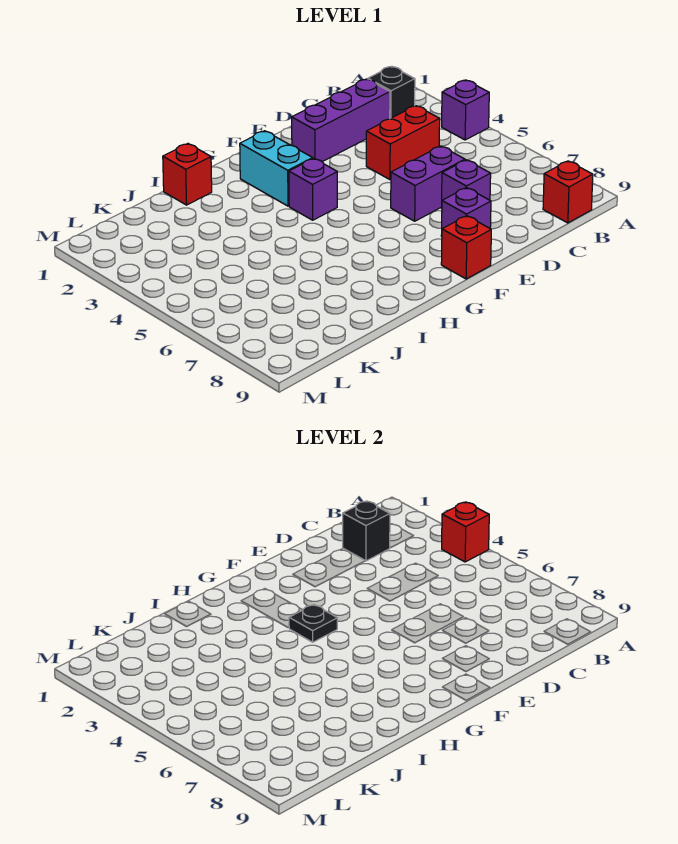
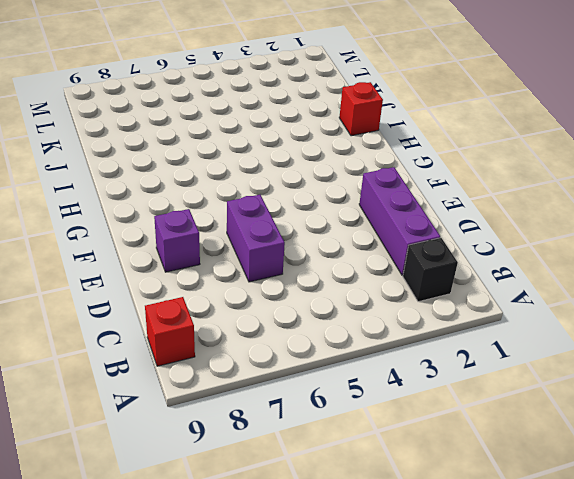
none -> purple 1x1 brick [442,80,489,140]
none -> red 1x2 brick [366,106,440,180]
none -> purple 1x1 brick [441,160,491,208]

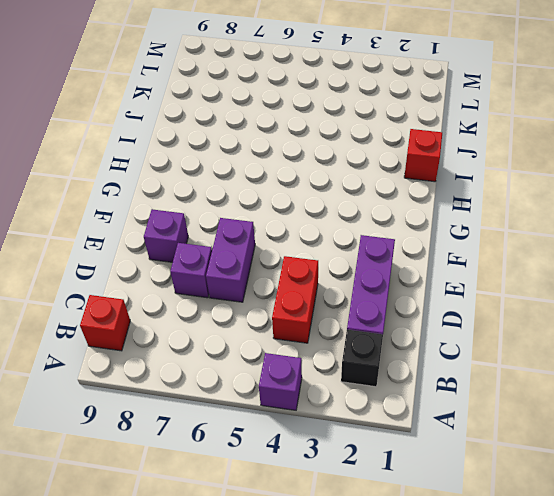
none -> red 1x1 brick [441,216,491,279]
none -> cyan 1x2 brick [240,131,313,206]
none -> purple 1x1 brick [289,158,337,220]

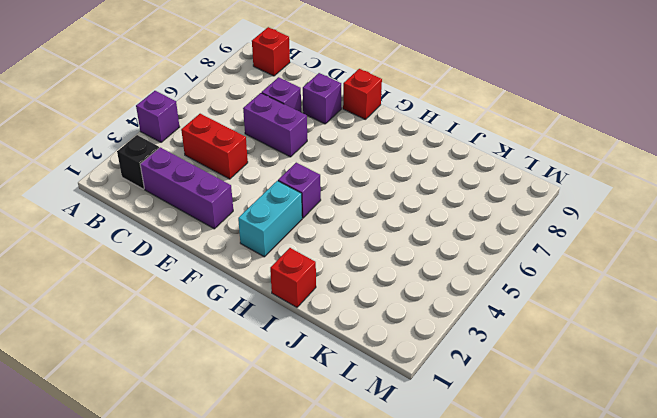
none -> red 1x1 brick [442,502,489,562]
none -> black 1x1 brick [343,501,390,561]
none -> black 1x1 plate [289,605,337,642]

